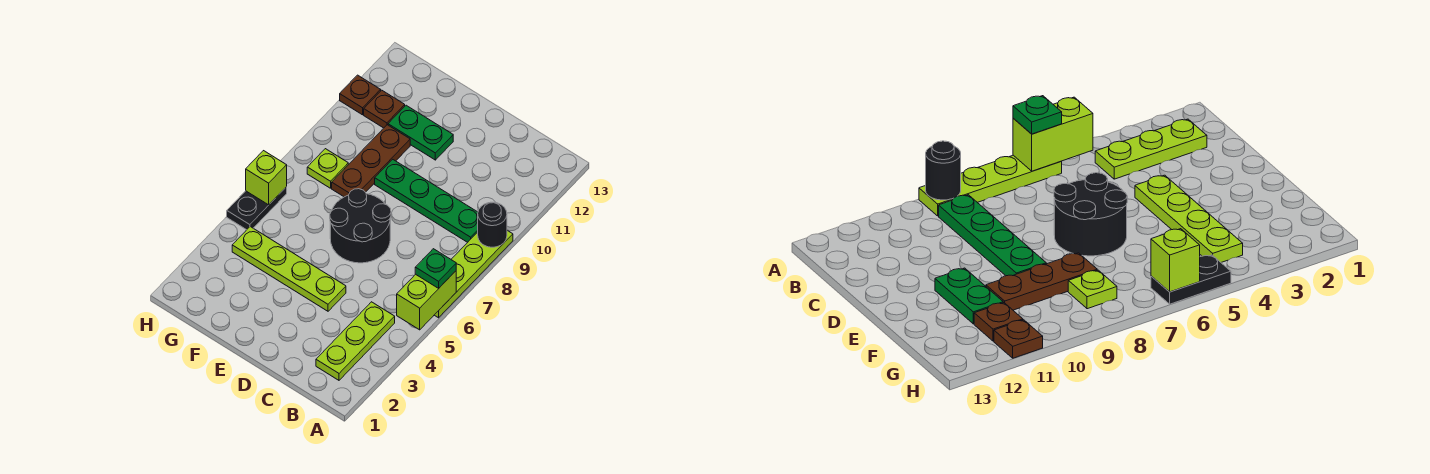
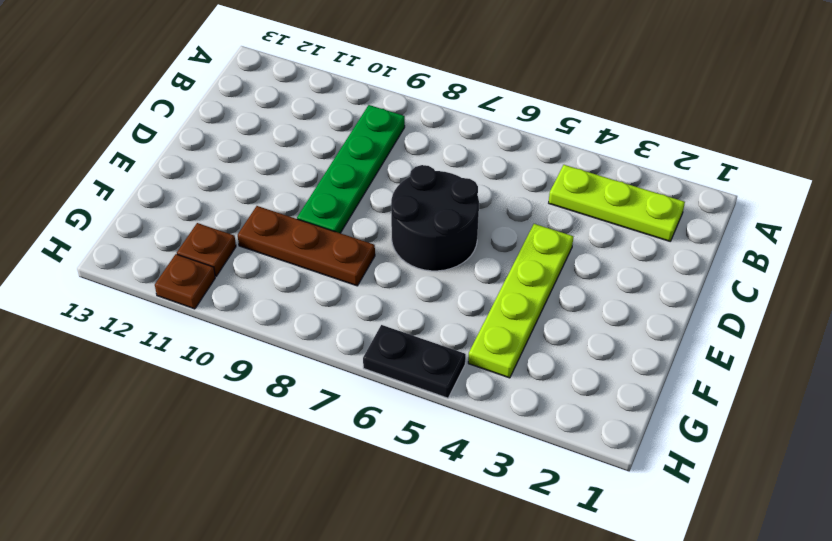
none -> lime 1x4 plate [435,231,513,318]
none -> green 1x2 plate [388,105,453,160]
none -> lime 1x1 plate [307,149,348,188]

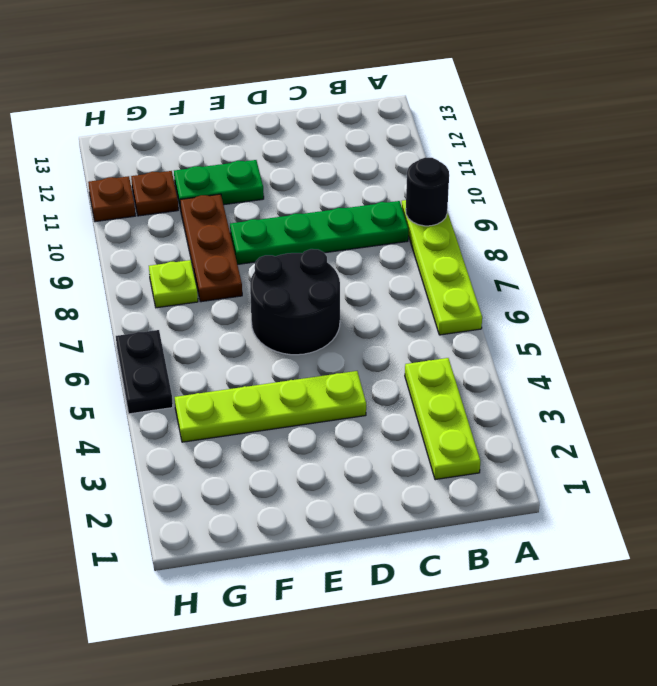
none -> lime 1x2 brick [397,271,456,330]
none -> lime 1x1 brick [246,151,287,205]
none -> green 1x1 plate [415,249,456,288]

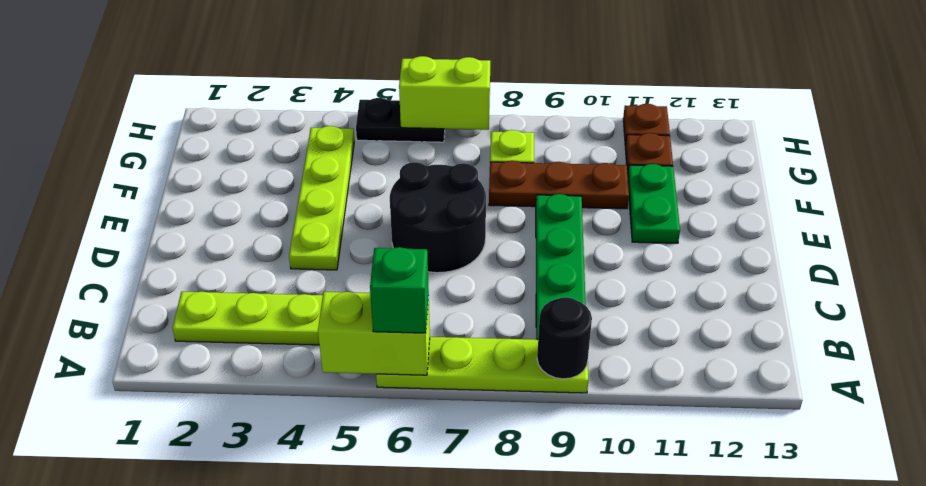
green 1x1 brick [370,247,429,333] -> green 1x1 plate [415,249,456,288]
lime 1x2 brick [399,56,490,130] -> lime 1x1 brick [246,151,287,205]

